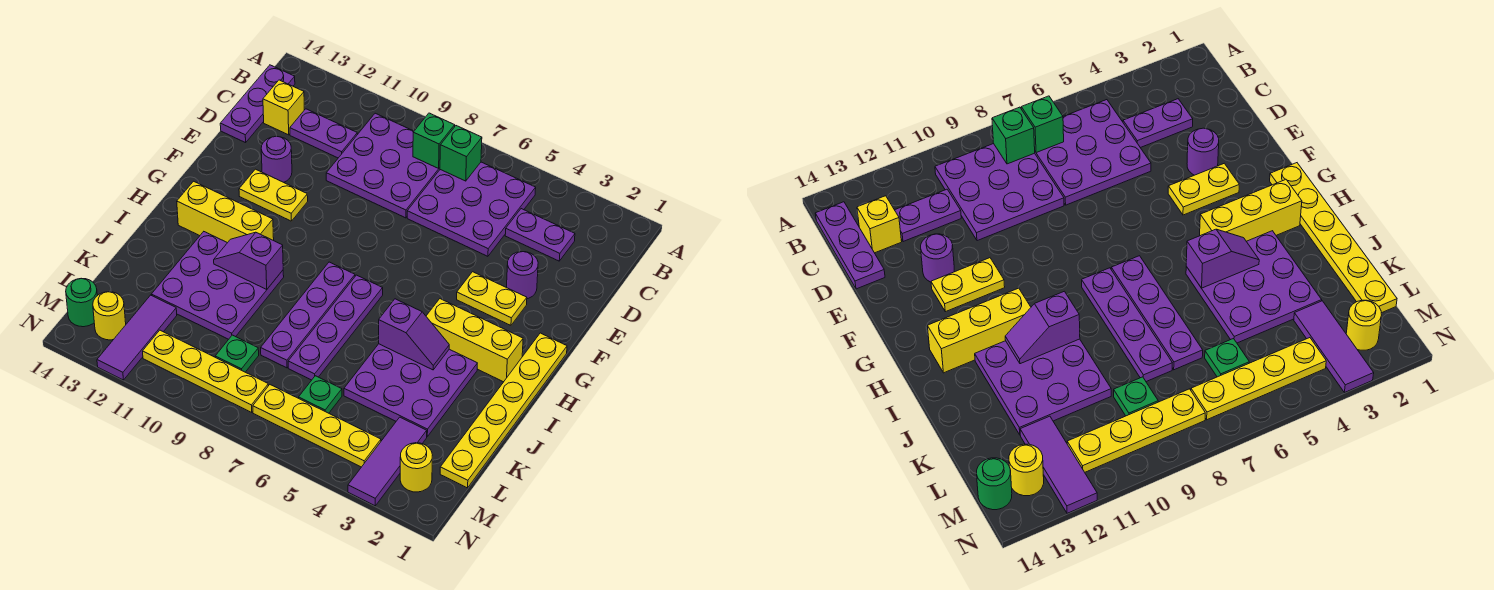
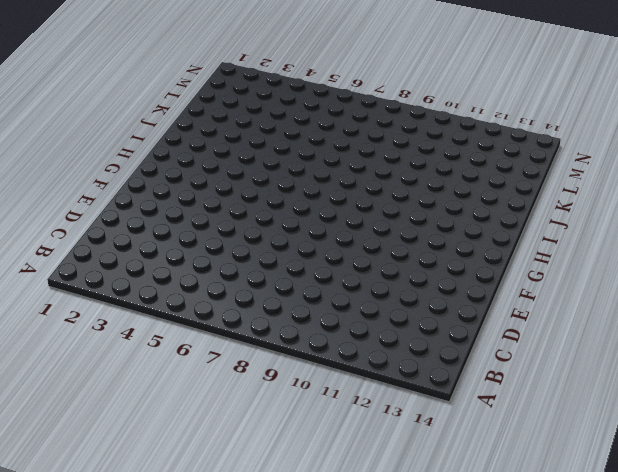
none -> purple 3x3 plate [407,162,536,256]
none -> purple 3x3 plate [326,113,440,218]
none -> purple 1x3 plate [220,65,295,143]
none -> purple 1x2 plate [505,209,575,261]

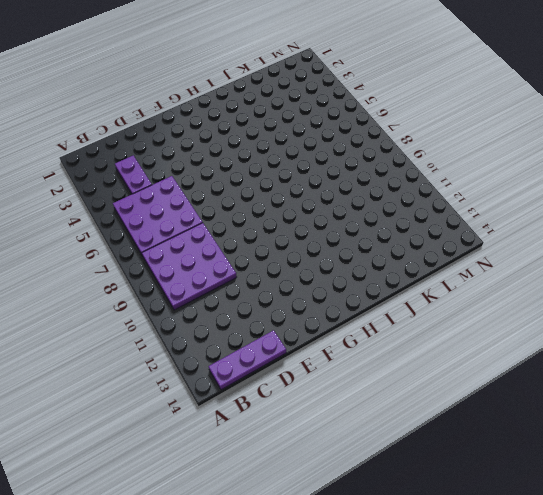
none -> purple 1x2 plate [290,109,357,158]
none -> yellow 1x1 brick [263,80,304,135]
none -> purple 1x1 round brick [507,252,538,299]
none -> purple 1x1 round brick [261,136,292,182]

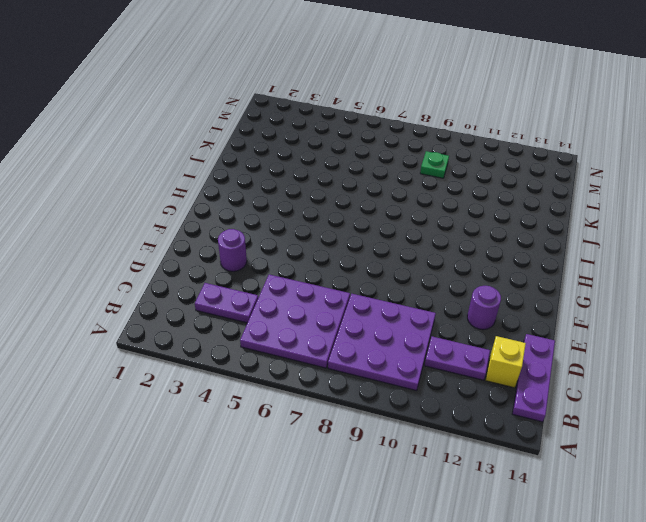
none -> yellow 1x2 plate [457,272,527,325]
none -> yellow 1x2 plate [239,169,308,221]
none -> yellow 1x6 plate [440,333,567,488]
none -> yellow 1x3 brick [426,299,523,382]

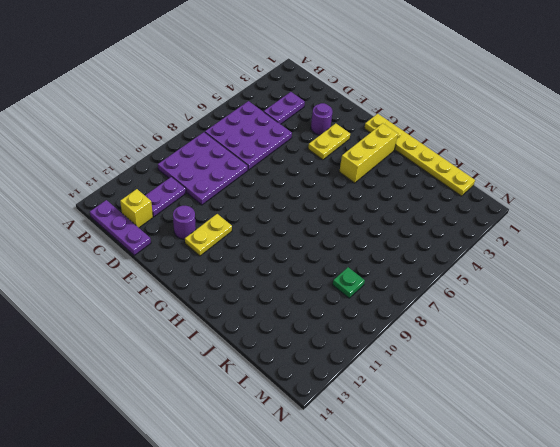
none -> purple 1x4 plate [288,275,383,380]
none -> purple 1x4 plate [261,262,355,368]
none -> yellow 1x3 brick [177,181,274,243]
none -> purple 3x3 plate [344,344,477,436]

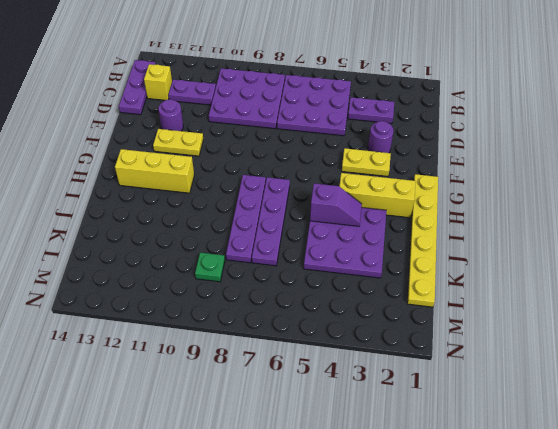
none -> purple 3x3 plate [151,232,284,339]
none -> purple 1x3 tile [348,417,427,506]
none -> green 1x1 plate [299,376,342,413]
none -> purple 1x3 tile [97,295,177,380]

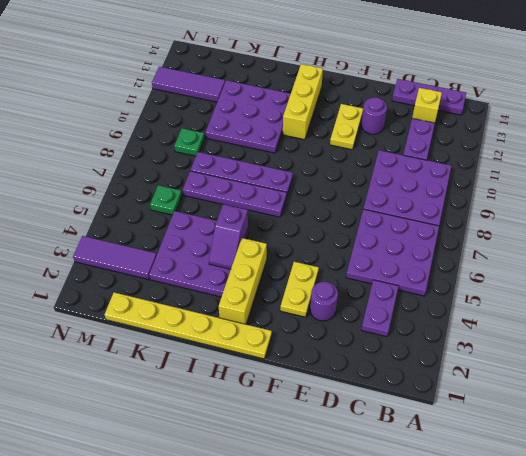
none -> yellow 1x1 round brick [400,443,432,492]
none -> yellow 1x4 plate [253,385,381,467]
none -> yellow 1x4 plate [143,330,269,412]
none -> yellow 1x1 round brick [93,292,126,340]

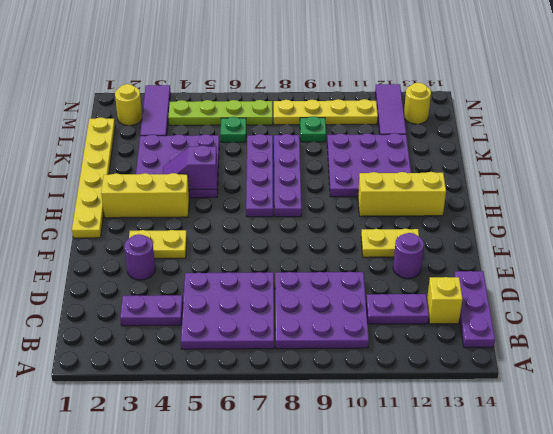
lime 1x4 plate [168,100,273,125] -> yellow 1x4 plate [253,385,381,467]
none -> green 1x1 round brick [66,279,97,327]
none -> green 1x1 brick [440,126,482,181]
none -> green 1x1 brick [413,113,455,168]
none -> purple 1x2 slope [214,232,283,289]

